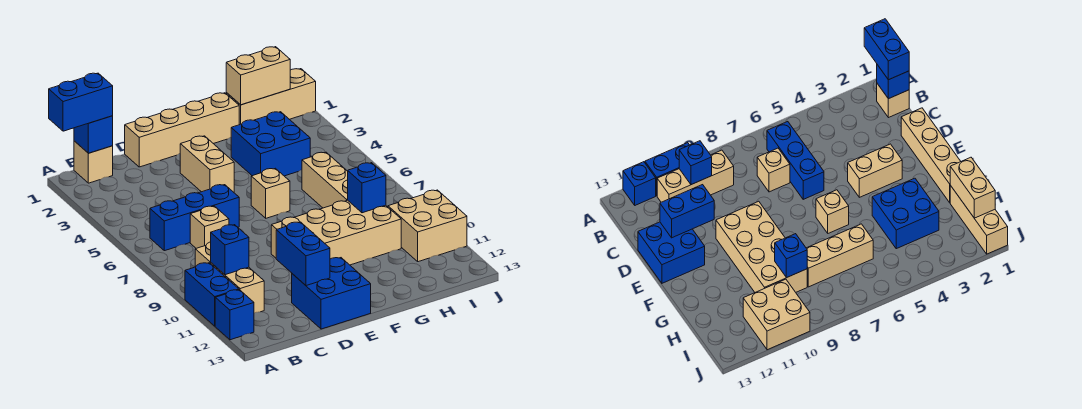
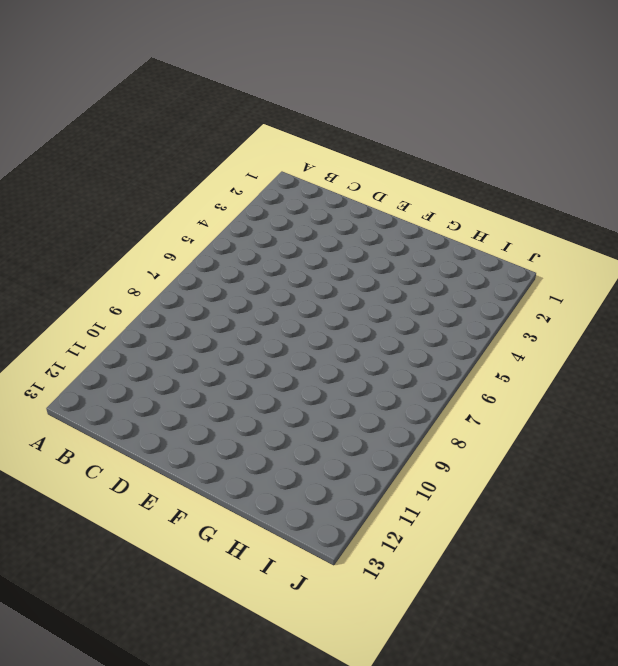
none -> blue 1x2 brick [185,263,239,326]
none -> blue 1x1 brick [215,290,254,340]
none -> tan 1x1 brick [74,141,113,183]

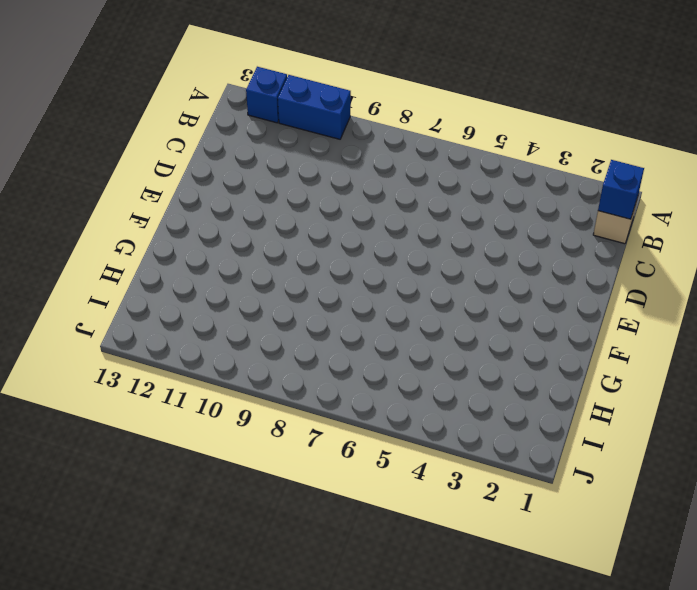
none -> blue 1x3 brick [150,185,239,251]
none -> tan 1x3 brick [195,242,264,313]
none -> tan 1x1 brick [190,206,229,248]

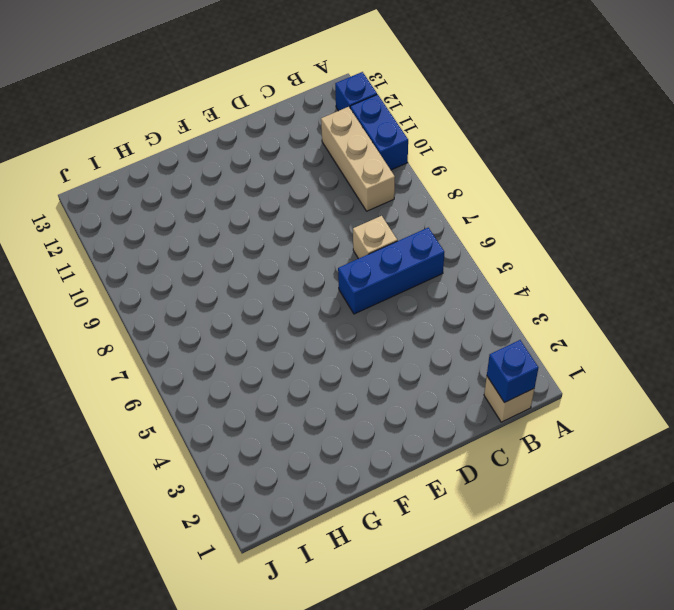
none -> tan 1x4 brick [125,93,239,167]
none -> blue 2x2 brick [292,258,371,329]
none -> tan 1x2 brick [180,136,234,192]

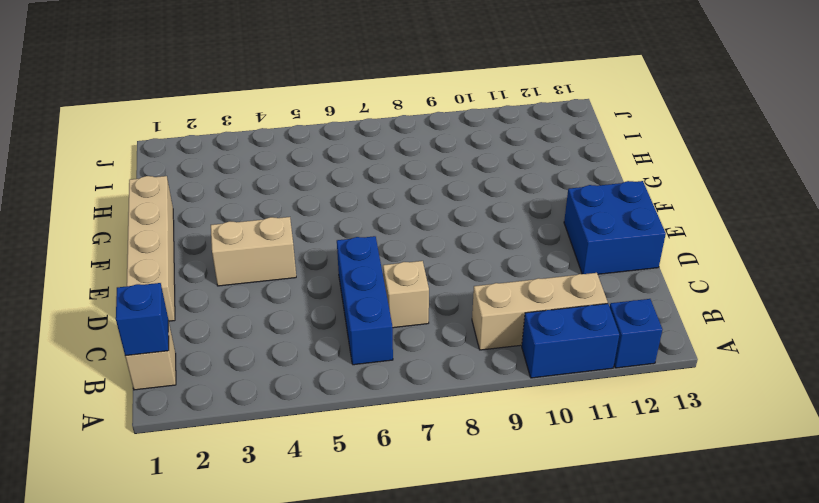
none -> tan 2x4 brick [271,200,401,265]
none -> tan 1x1 brick [251,168,290,218]
none -> blue 2x2 brick [231,112,310,176]

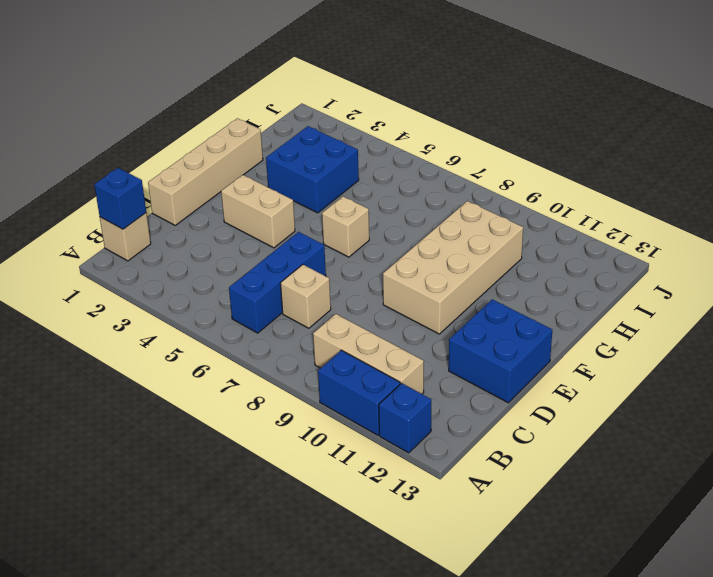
none -> tan 1x3 brick [226,69,316,125]
none -> tan 1x3 brick [302,152,348,208]
none -> tan 2x2 brick [388,190,467,262]

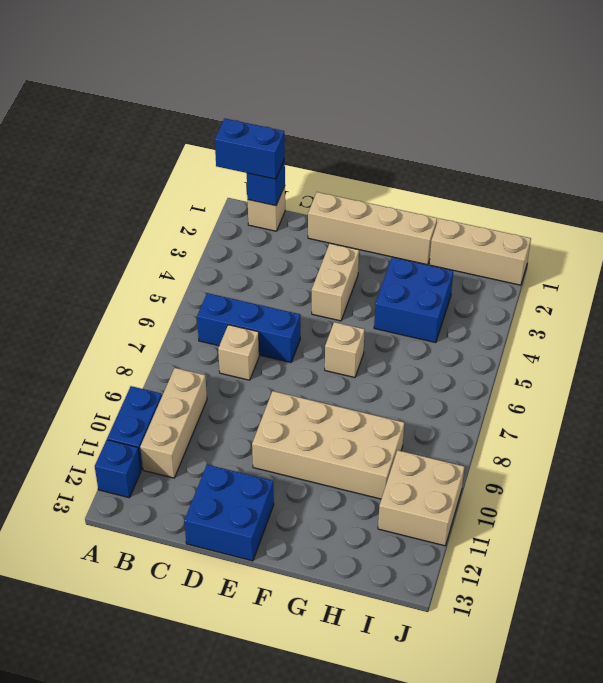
none -> tan 1x3 brick [302,152,348,208]
none -> blue 1x1 brick [211,225,249,275]
none -> blue 1x2 brick [276,222,330,286]

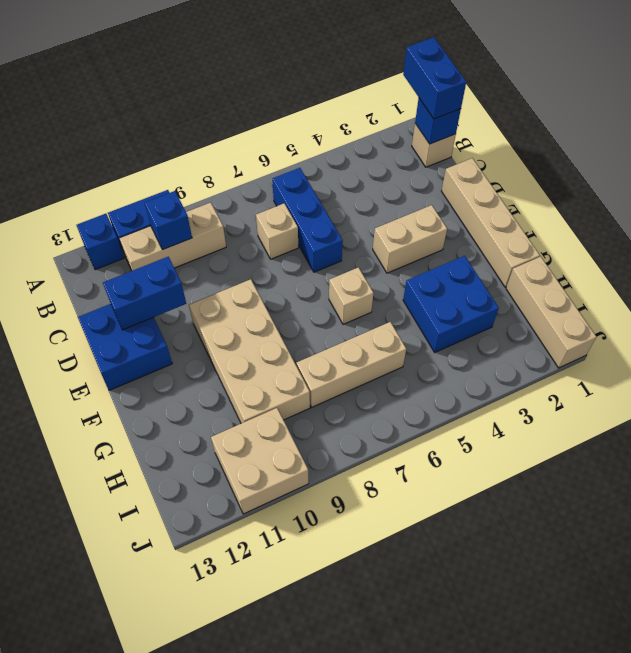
none -> tan 1x2 brick [226,47,290,105]
none -> blue 1x1 brick [348,163,386,213]

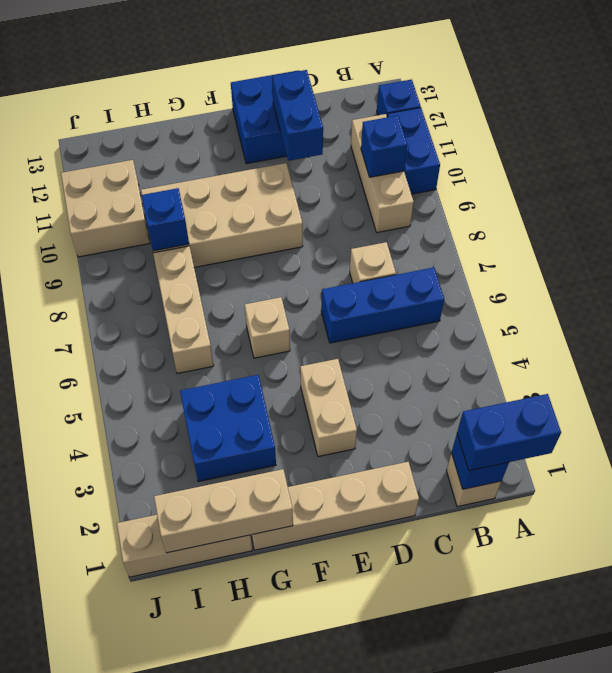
tan 1x3 brick [154,469,293,553] -> tan 1x2 brick [226,47,290,105]

